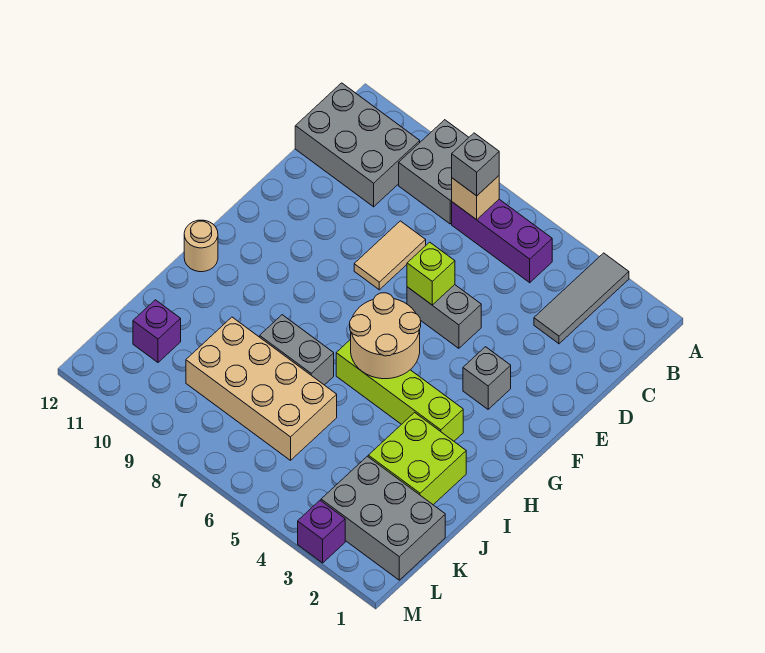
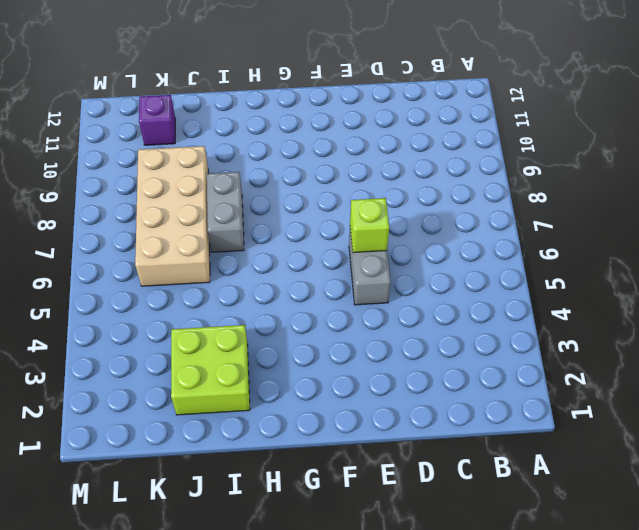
none -> grey 1x3 tile [534,253,629,344]
none -> grey 2x2 brick [399,120,469,224]
none -> purple 1x3 brick [452,199,552,283]

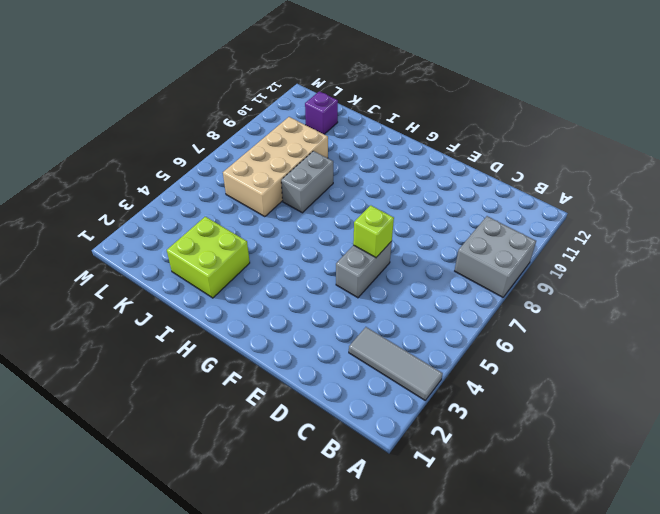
none -> purple 1x3 brick [452,199,552,283]
none -> grey 2x3 brick [295,83,420,207]
none -> tan 1x2 tile [354,221,426,290]

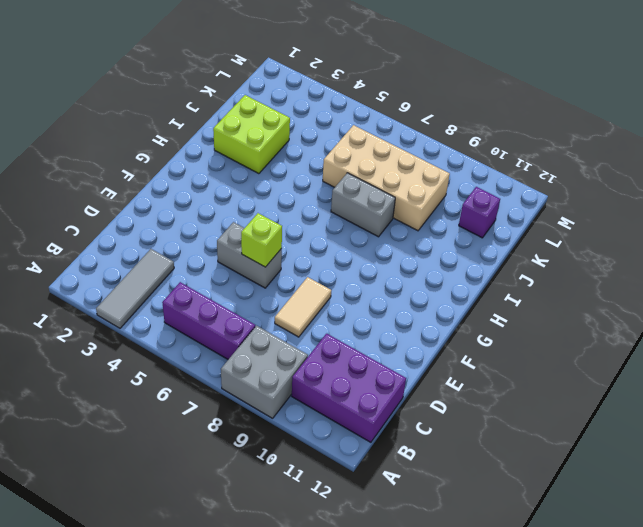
purple 2x3 brick [292,334,406,442] -> grey 2x3 brick [295,83,420,207]
none -> grey 1x1 brick [463,347,511,409]
none -> lime 1x4 brick [336,339,463,441]
none -> tan 1x1 round brick [184,220,218,272]

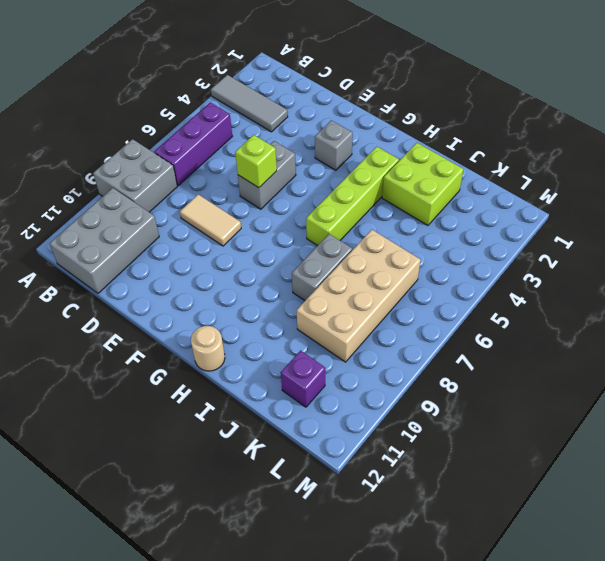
none -> grey 2x3 brick [321,456,445,580]
none -> purple 1x1 brick [298,500,345,563]
none -> tan 1x1 brick [452,176,499,220]

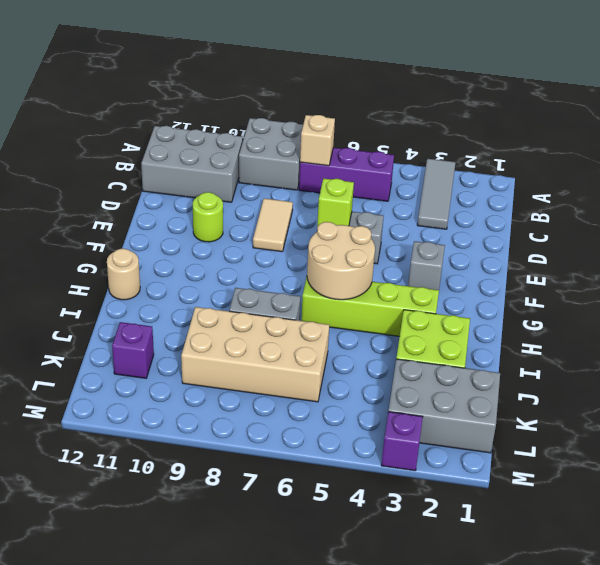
lime 1x1 round brick [193,192,223,242] -> none
none -> grey 1x1 brick [452,133,499,196]

